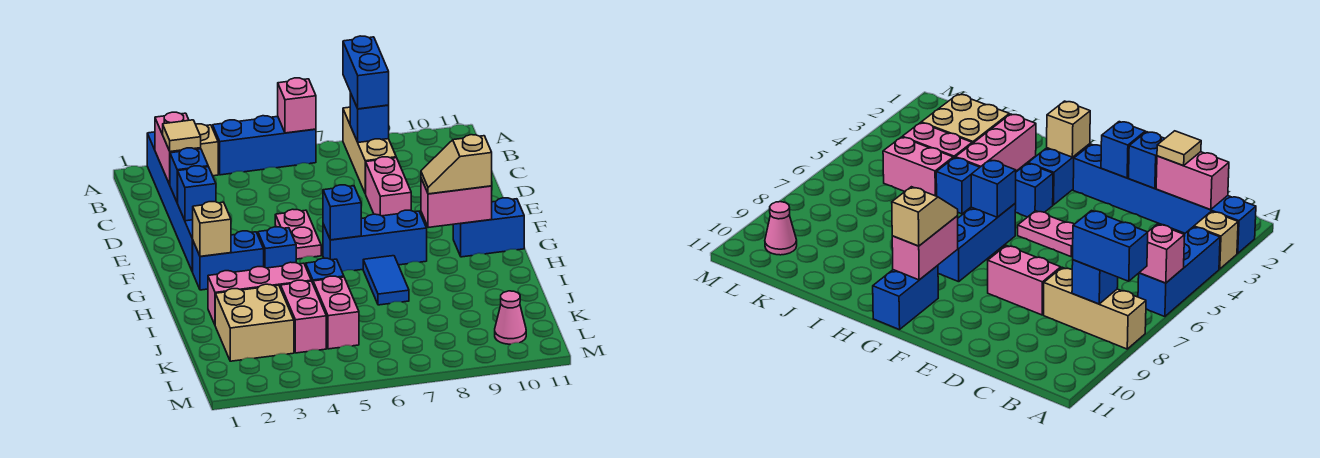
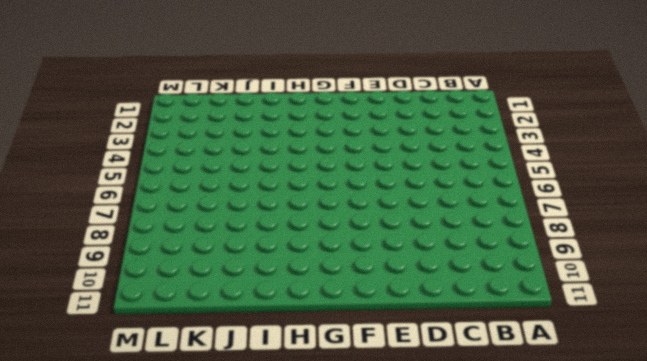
none -> blue 1x6 brick [147,132,193,272]
none -> tan 1x1 brick [196,124,218,176]
none -> blue 1x3 brick [213,116,316,175]

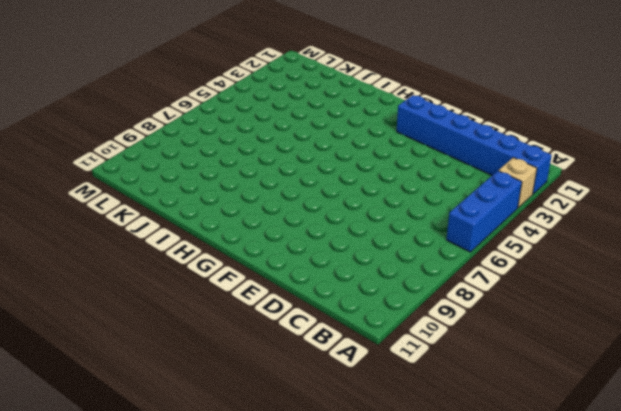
none -> tan 1x3 brick [343,107,396,194]
none -> pink 1x2 brick [366,157,411,216]
none -> pink 1x2 plate [275,209,321,259]

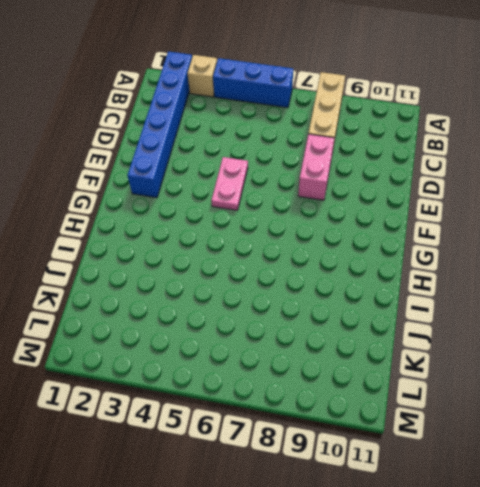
none -> blue 1x2 brick [193,231,264,290]
none -> blue 1x1 brick [258,227,296,268]
none -> blue 1x3 brick [323,210,427,272]

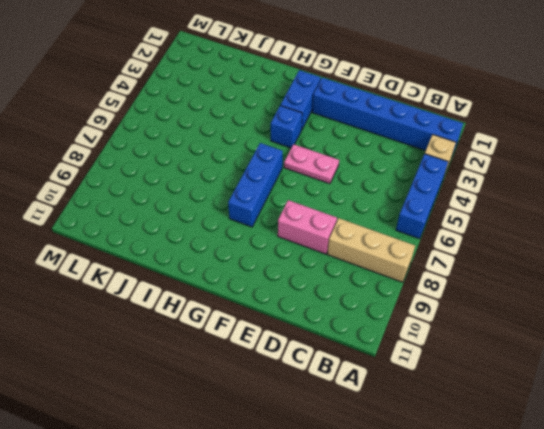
none -> blue 1x2 brick [453,198,524,257]
none -> blue 1x2 tile [363,256,409,305]
none -> pink 1x3 brick [208,262,311,324]

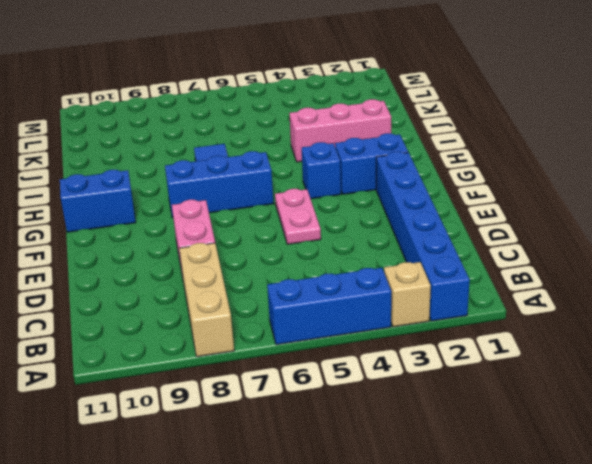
none -> blue 1x1 brick [306,258,344,283]
none -> tan 2x2 brick [215,284,294,361]
none -> pink 1x2 brick [281,280,326,353]

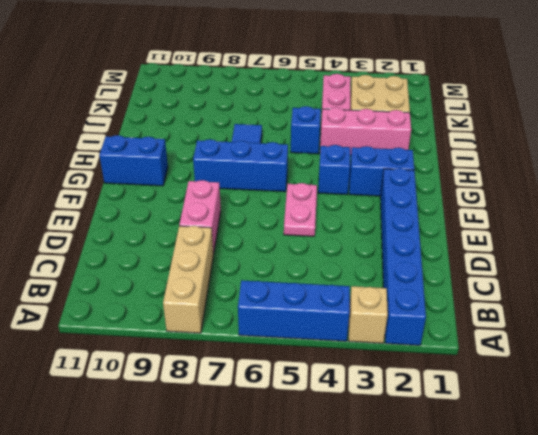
none -> pink 1x2 brick [313,276,359,349]
none -> pink 1x1 cone [495,291,526,344]
none -> pink 1x1 brick [278,78,316,133]

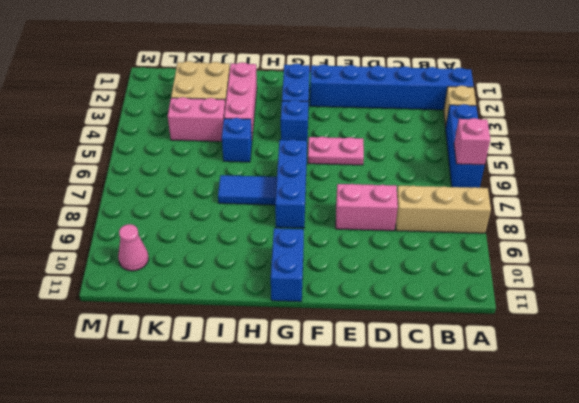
none -> pink 1x2 brick [313,276,359,349]
none -> pink 1x2 brick [155,112,201,185]
none -> blue 1x1 brick [350,93,389,142]

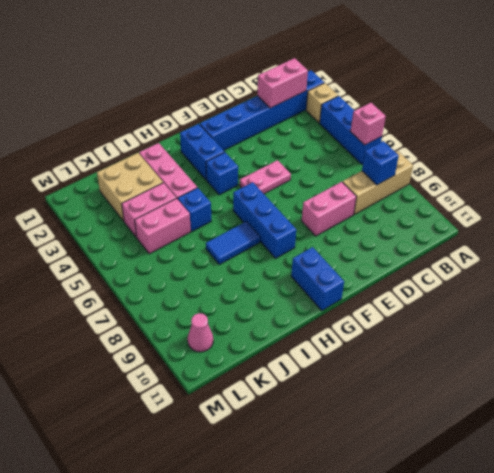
none -> blue 1x1 brick [170,148,208,203]
none -> blue 1x1 brick [178,166,216,221]
none -> tan 1x1 brick [193,202,231,256]

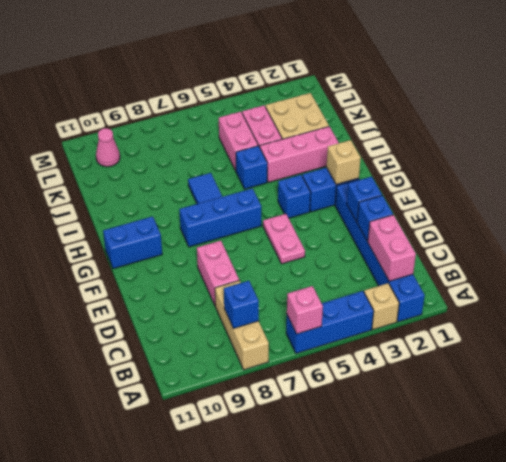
none -> blue 1x1 brick [323,185,361,240]
none -> pink 1x2 brick [421,179,492,228]
none -> blue 1x2 brick [343,36,389,109]

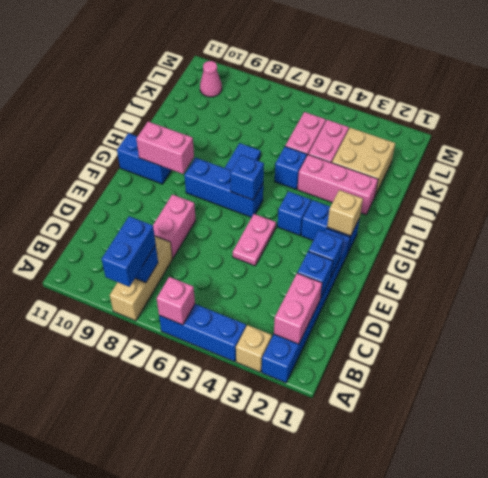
none -> tan 1x1 tile [163,120,201,152]
none -> tan 1x2 slope [421,135,492,194]

